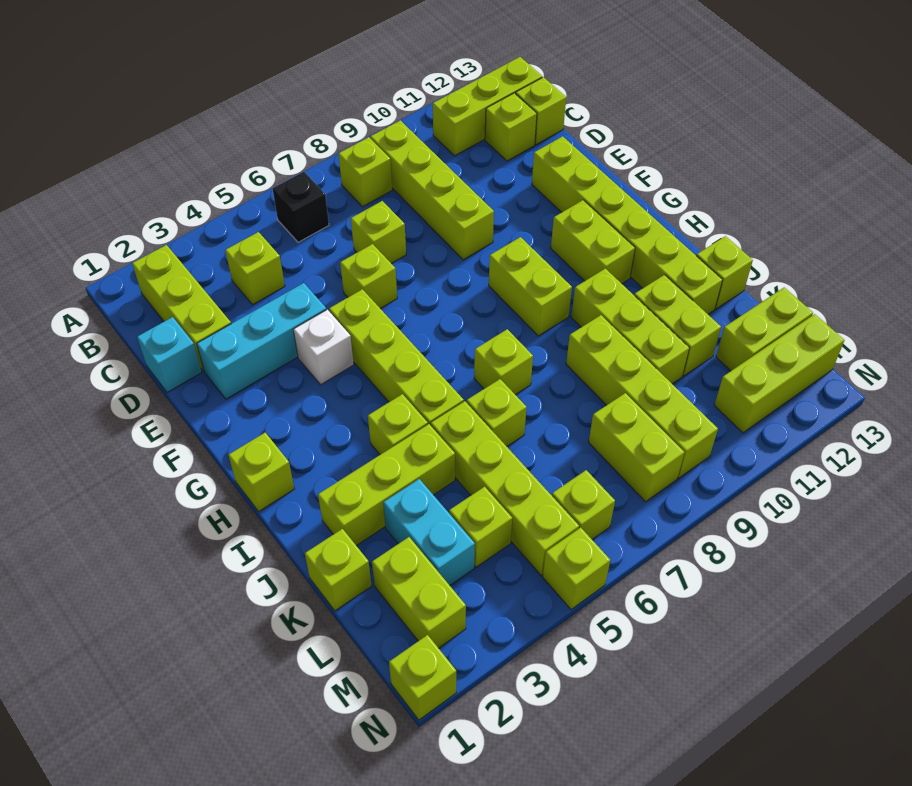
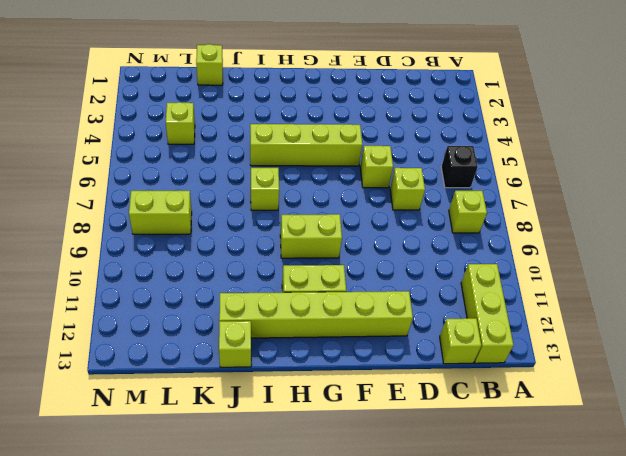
none -> lime 1x3 brick [132,245,231,371]
none -> lime 1x4 brick [371,120,494,260]
none -> lime 1x1 brick [225,232,285,305]
none -> lime 1x1 brick [485,93,537,161]

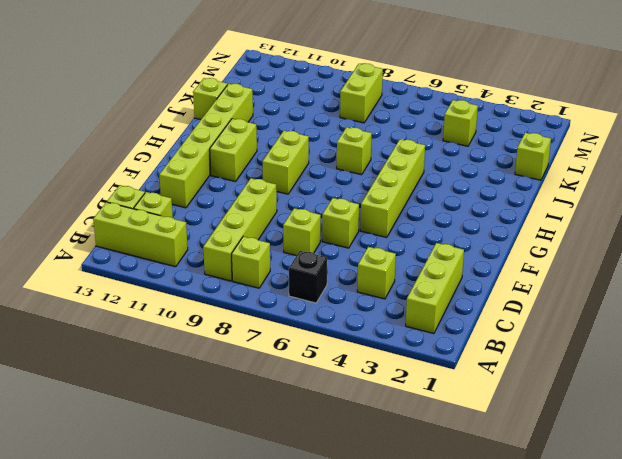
none -> cyan 1x1 brick [137,317,202,392]
none -> cyan 1x3 brick [197,283,326,399]
none -> white 1x1 brick [293,310,354,385]
none -> lime 1x1 brick [228,433,294,511]

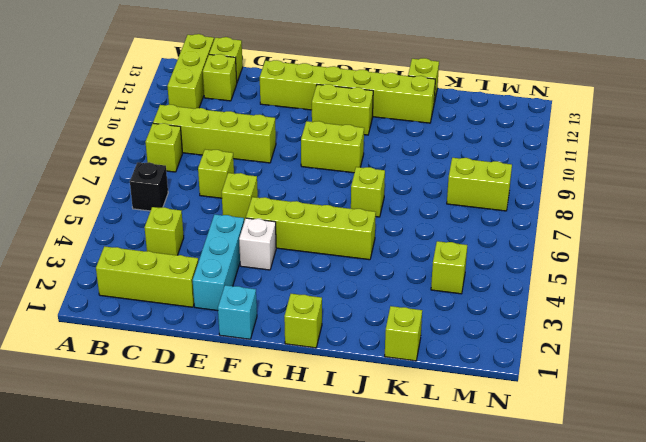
cyan 1x1 brick [218,285,257,339] -> cyan 1x1 brick moved to [137,317,202,392]
none -> lime 1x1 brick [368,394,428,455]
none -> lime 1x3 brick [571,269,689,384]
none -> lime 1x3 brick [318,424,455,546]
none -> lime 1x4 brick [431,401,579,575]

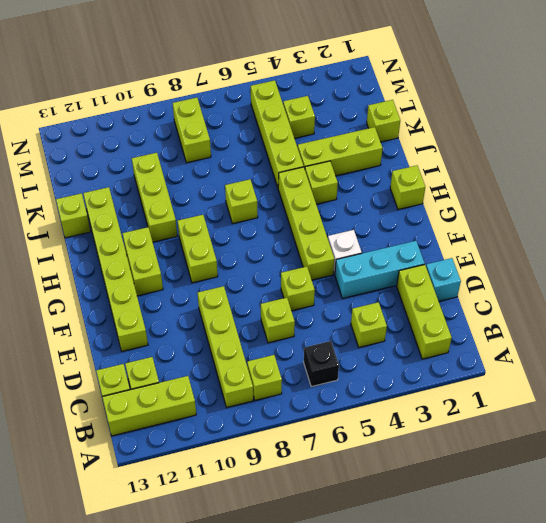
none -> lime 1x1 brick [467,379,527,446]
none -> lime 1x4 brick [566,315,718,478]
none -> lime 1x2 brick [634,275,721,376]
none -> cyan 1x2 brick [383,479,475,585]

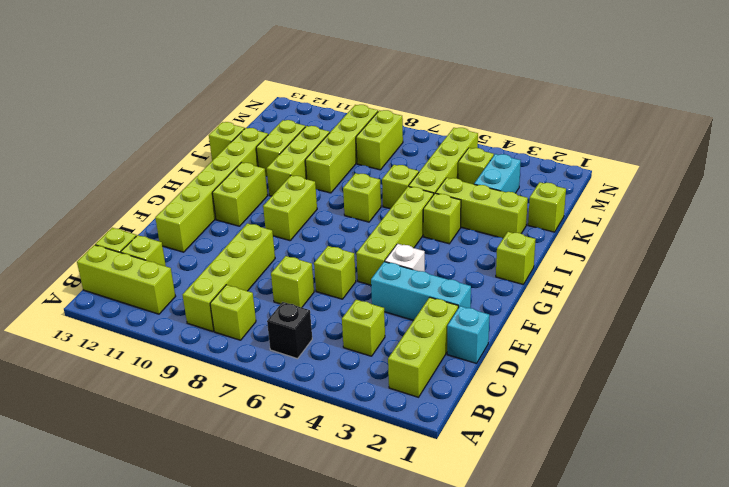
none -> lime 1x2 brick [372,537,466,648]
none -> lime 1x2 brick [716,288,813,371]
none -> lime 1x1 brick [552,470,615,539]
none -> lime 1x3 brick [714,314,844,433]

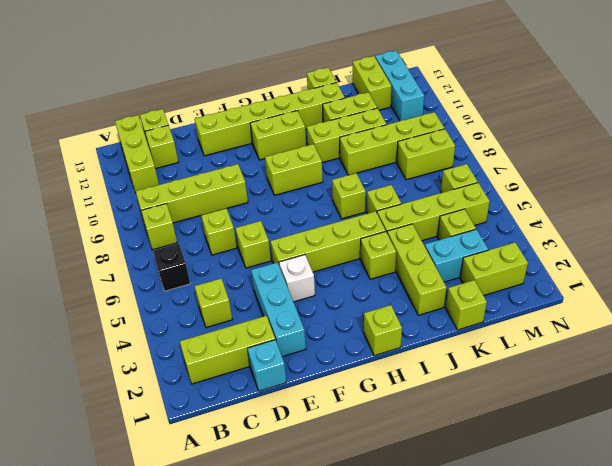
cyan 1x3 brick [375,51,424,121] -> lime 1x3 brick [714,314,844,433]
none -> lime 1x1 brick [389,635,456,720]
none -> lime 1x1 brick [543,528,610,610]

